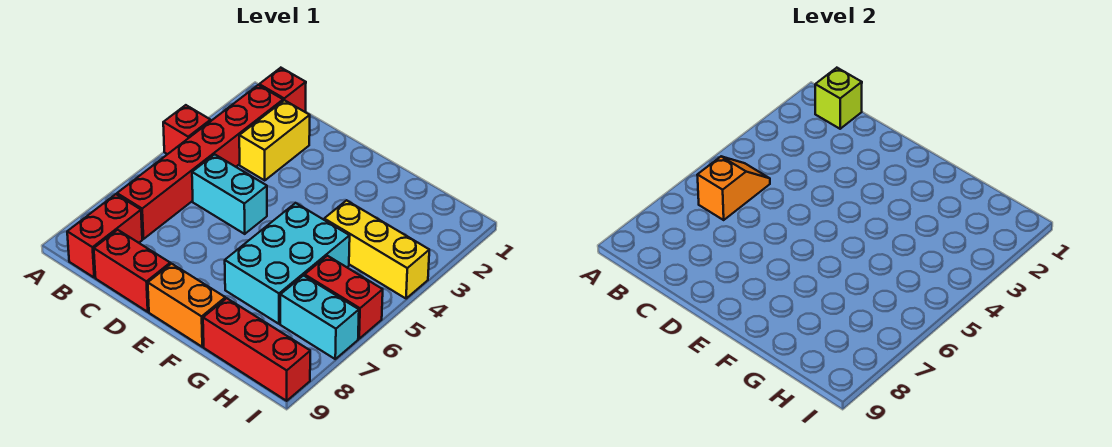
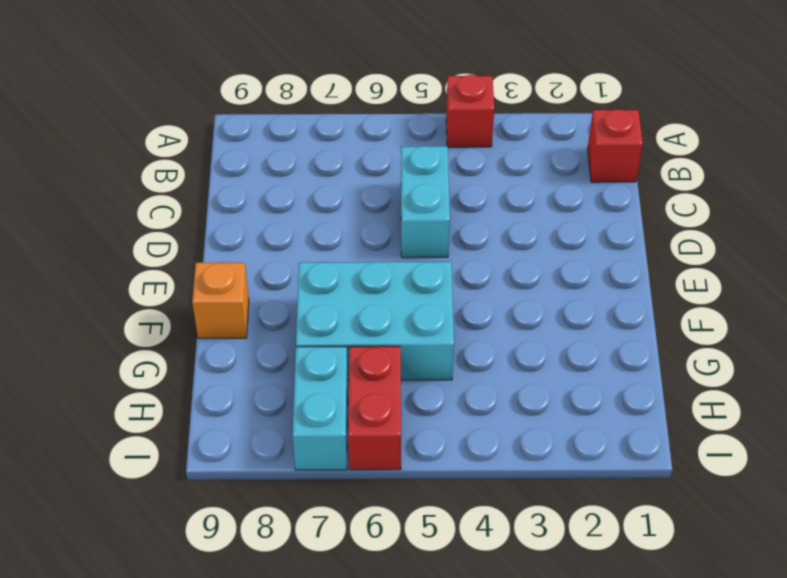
orange 1x1 brick [192,263,249,338] -> orange 1x2 brick [148,264,225,347]
none -> red 1x6 brick [117,85,283,239]
none -> red 1x2 brick [67,194,142,277]
none -> yellow 1x2 brick [239,100,310,180]

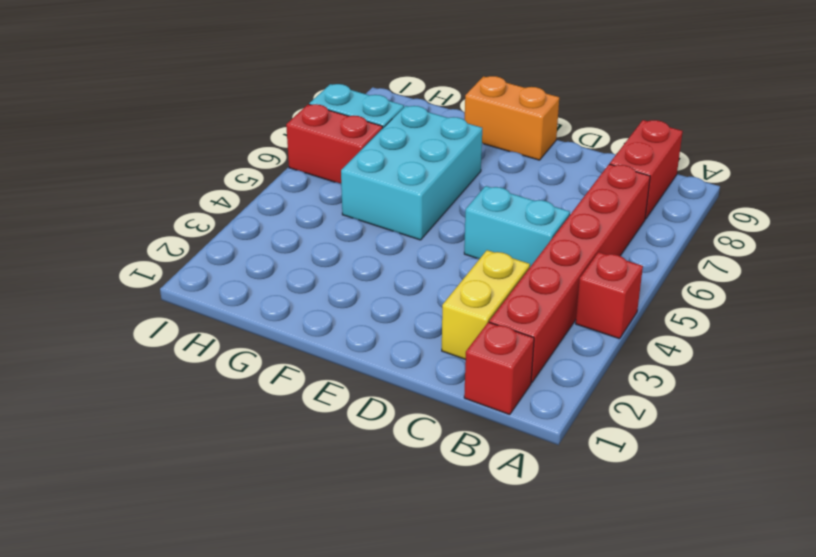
none -> red 1x2 brick [94,230,170,312]
none -> yellow 1x3 brick [324,200,429,299]
none -> red 1x3 brick [203,298,310,401]

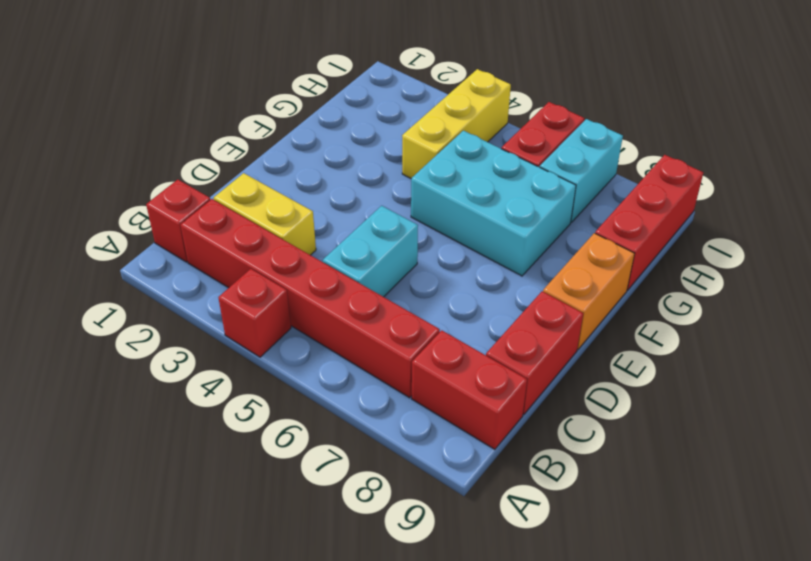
none -> lime 1x1 brick [815,68,862,129]
none -> orange 1x2 slope [697,157,770,220]

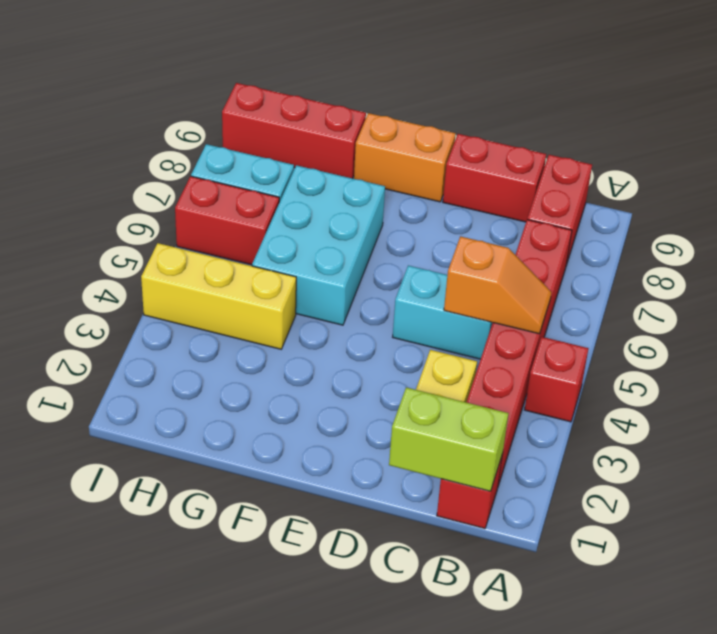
lime 1x2 brick [389,387,508,491] -> lime 1x1 brick [815,68,862,129]
orange 1x2 slope [444,236,551,334] -> orange 1x2 slope turned to [697,157,770,220]

